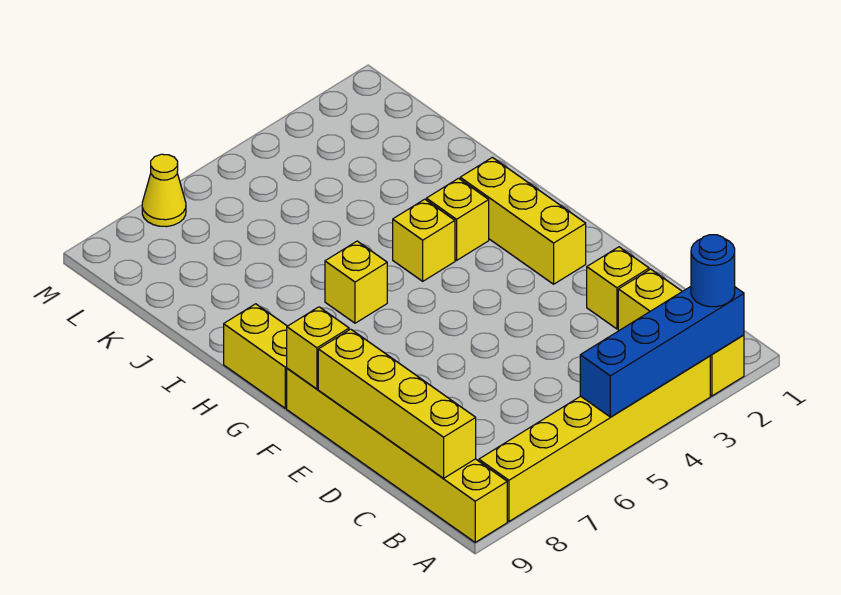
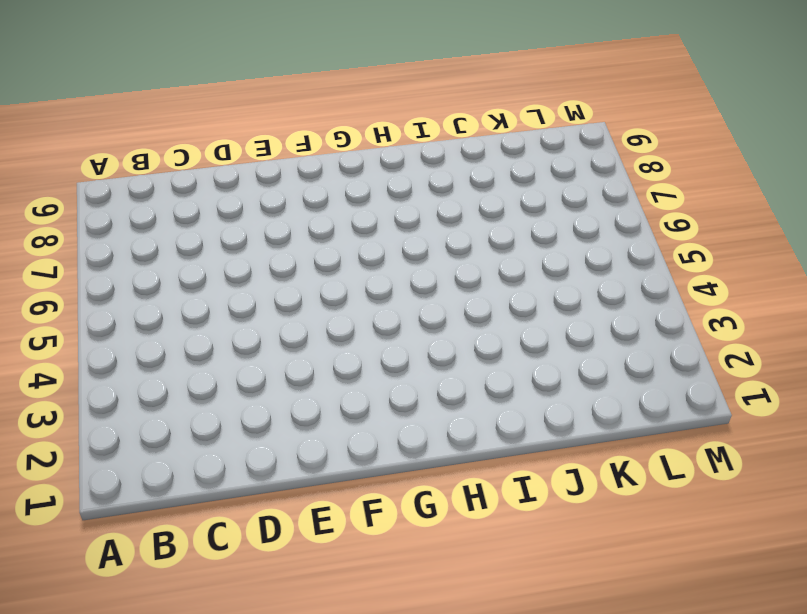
none -> yellow 1x3 brick [618,269,744,396]
none -> yellow 1x6 brick [479,356,710,521]
none -> yellow 1x6 brick [287,369,507,542]

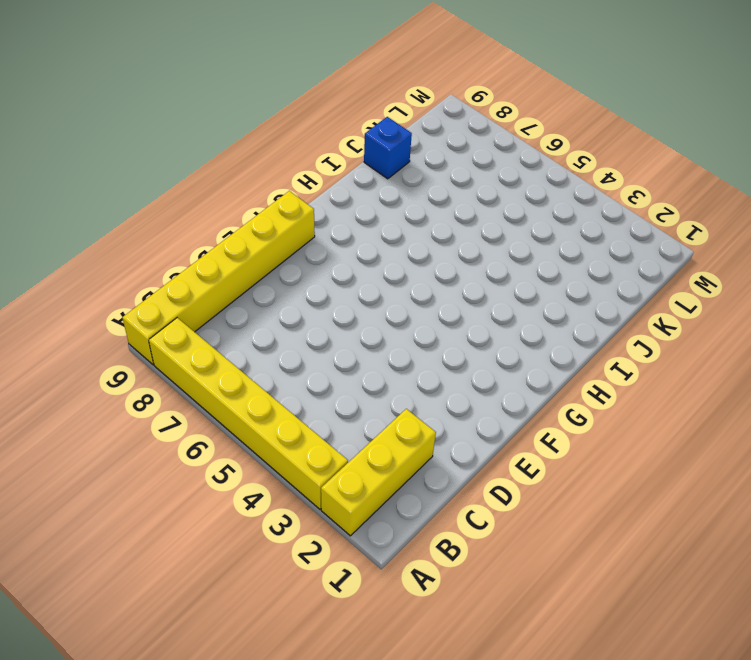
blue 1x1 brick [364,117,412,179] -> none
none -> yellow 1x1 brick [587,247,649,329]
none -> yellow 1x3 brick [460,157,586,284]
none -> yellow 1x2 brick [224,304,287,408]

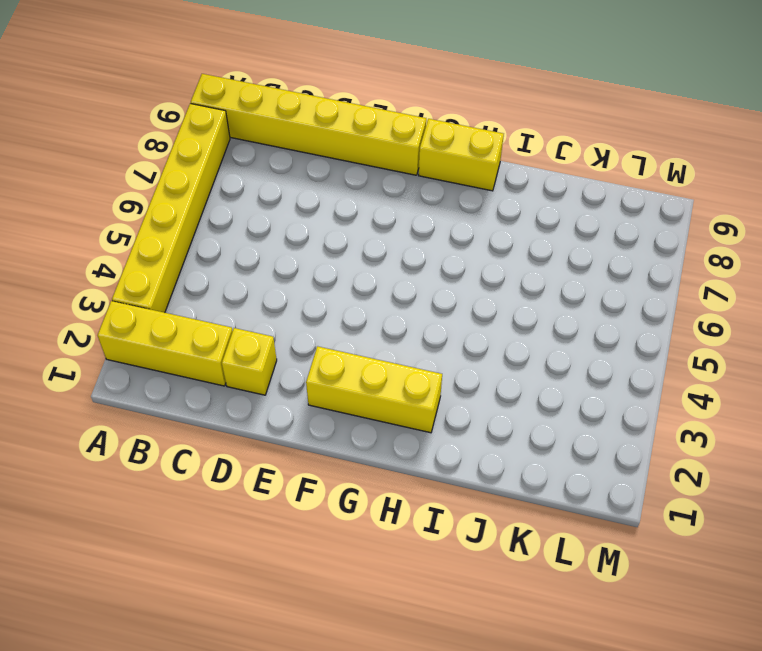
none -> yellow 1x1 brick [426,178,489,260]
none -> yellow 1x1 brick [393,199,455,281]
none -> yellow 1x1 brick [325,241,387,323]

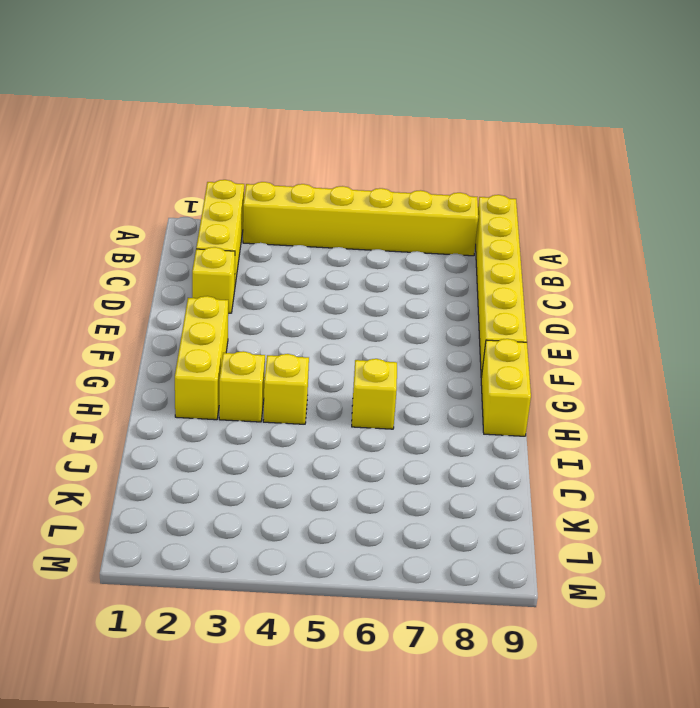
none -> yellow 1x1 cone [142,154,186,227]
none -> blue 1x4 brick [580,287,744,417]
none -> yellow 1x4 brick [318,329,476,478]

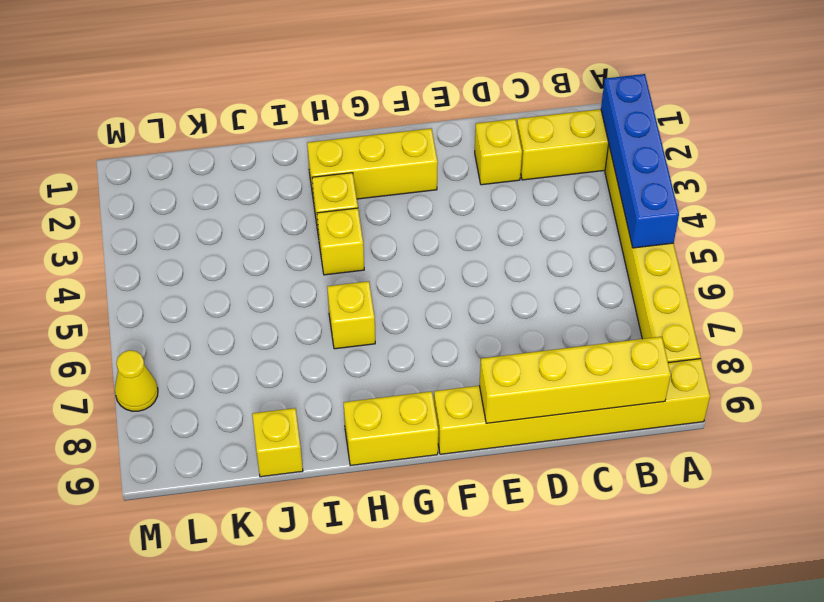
yellow 1x1 brick [252,408,303,477] -> yellow 1x1 brick moved to [287,307,349,389]
none -> blue 1x1 round brick [691,235,735,307]

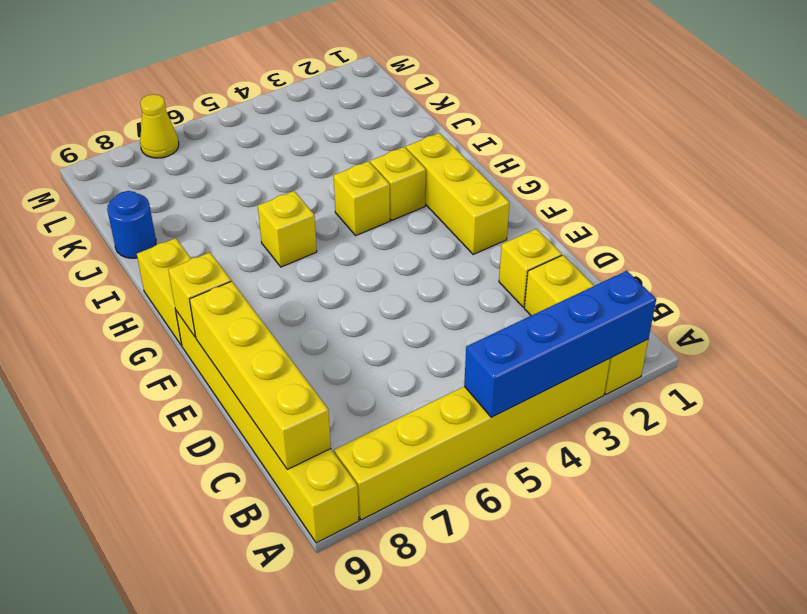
blue 1x1 round brick [107,191,156,258] -> blue 1x1 round brick moved to [691,235,735,307]

